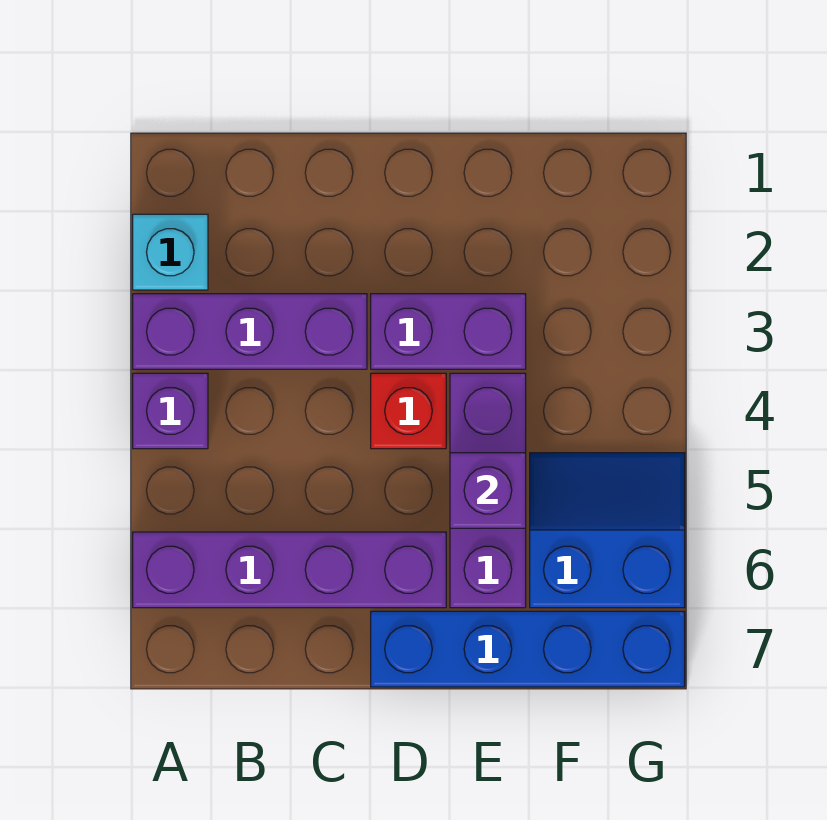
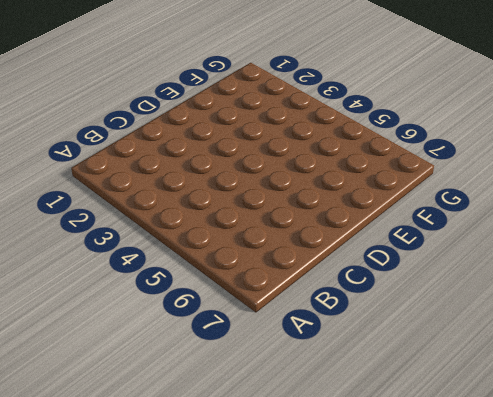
none -> cyan 1x1 brick [133,214,208,290]
none -> purple 1x3 brick [133,294,367,369]

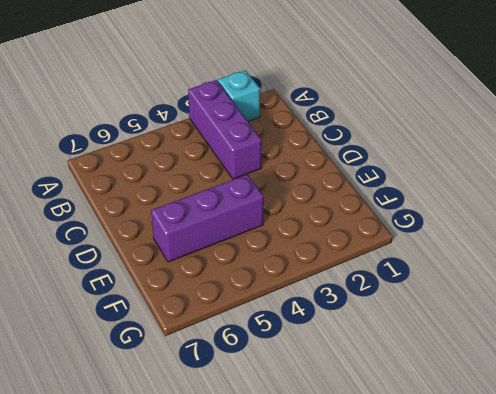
none -> purple 1x1 brick [133,373,208,449]
none -> purple 1x4 brick [133,532,446,608]

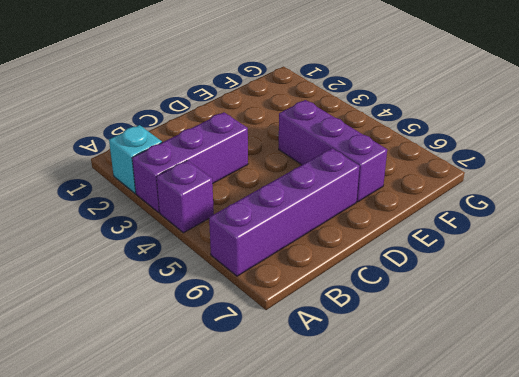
none -> purple 1x2 brick [371,294,526,369]
none -> red 1x1 brick [371,373,446,449]

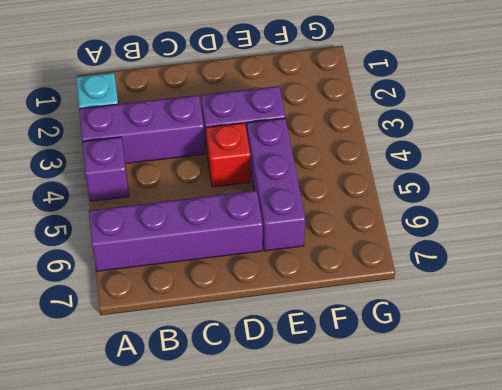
none -> blue 1x4 brick [371,611,685,687]
none -> blue 2x2 slope [530,453,685,608]

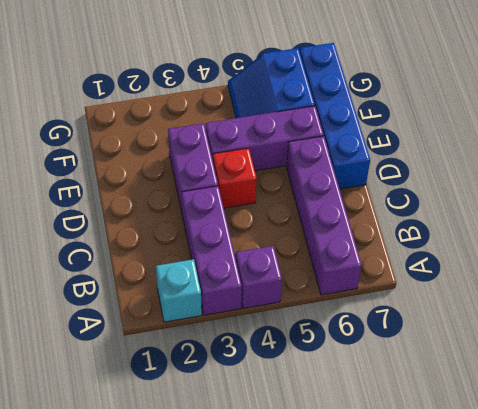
none -> purple 1x1 brick [450,453,526,528]

